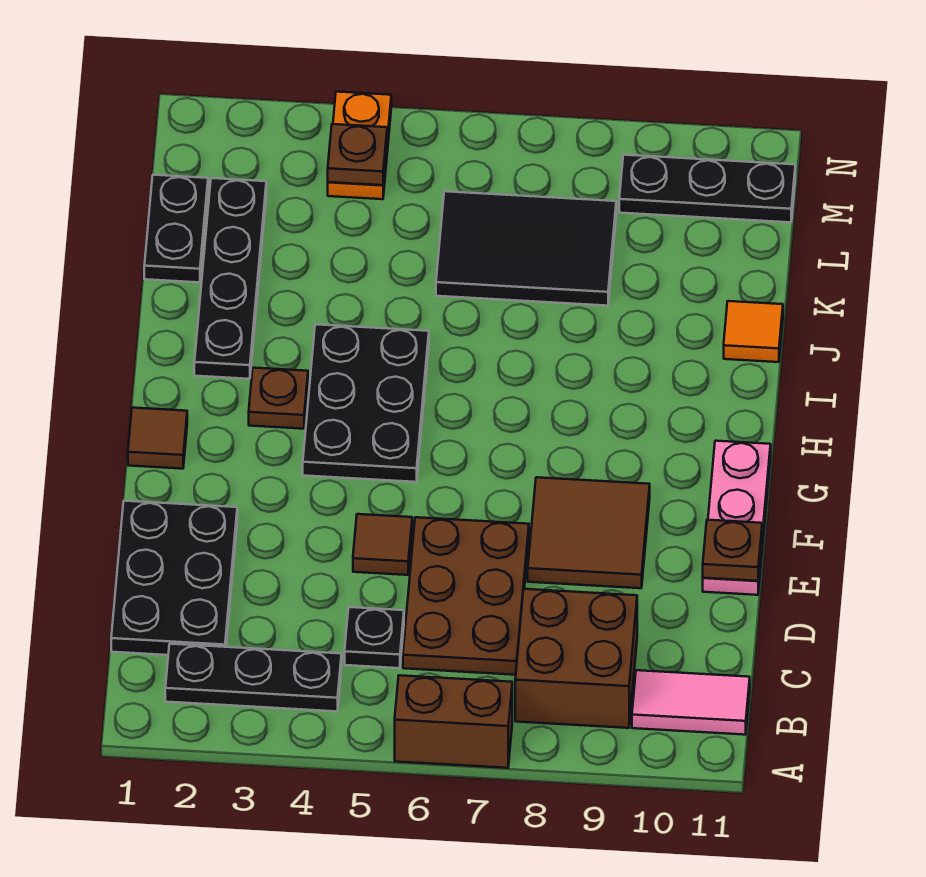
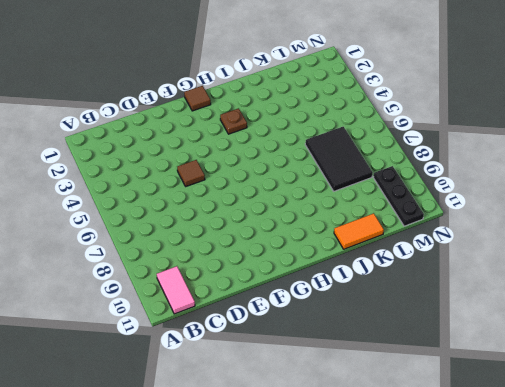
orange 1x2 tile [334,213,384,249] -> orange 1x1 tile [724,301,783,362]
none -> brown 1x2 brick [395,675,512,768]
none -> black 1x3 plate [165,644,342,711]
none -> brown 2x2 brick [515,589,637,728]

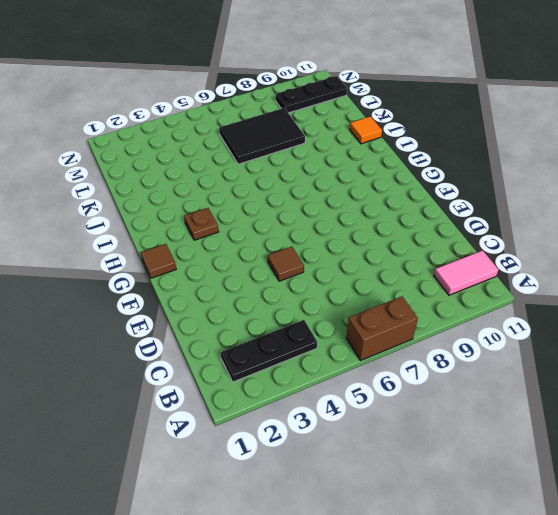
none -> brown 2x2 brick [515,589,637,728]
none -> black 2x3 plate [111,501,237,655]
none -> black 1x1 plate [345,607,404,668]

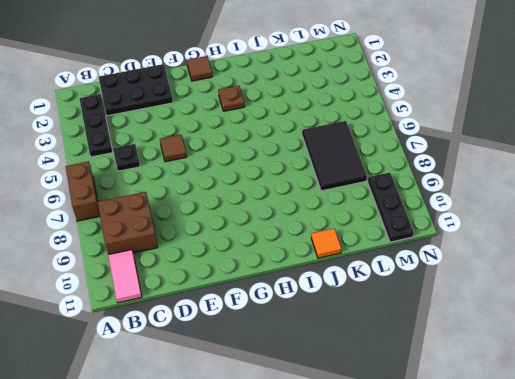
none -> brown 2x3 plate [403,517,529,675]
none -> brown 2x2 tile [528,477,650,588]
none -> pink 1x3 plate [703,441,771,595]

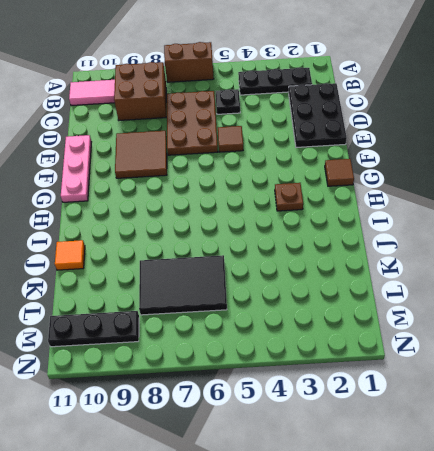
none -> black 2x3 plate [303,324,429,482]
none -> black 1x4 plate [194,178,266,379]
none -> black 1x2 plate [144,175,208,282]

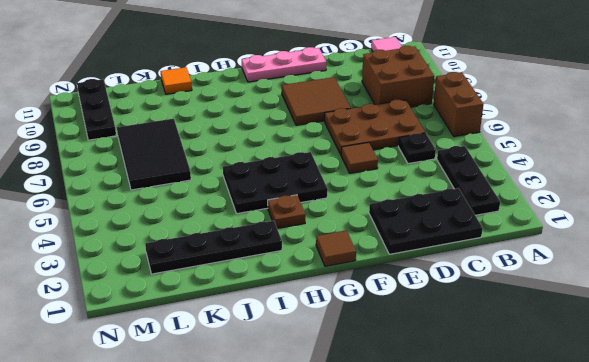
none -> black 1x2 plate [144,175,208,282]
none -> orange 1x2 plate [328,92,391,199]
none -> brown 1x1 plate [703,520,762,581]

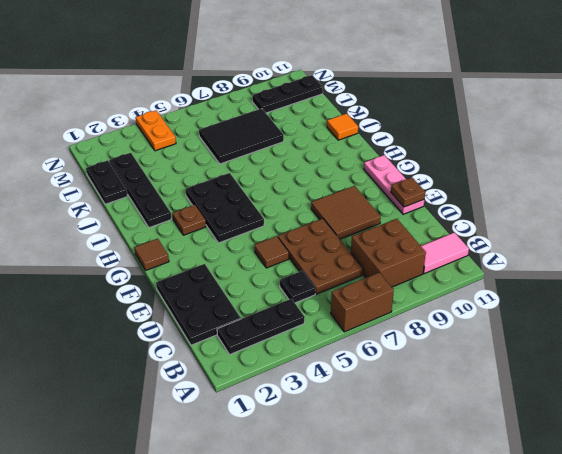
none -> brown 1x1 plate [328,124,387,185]

